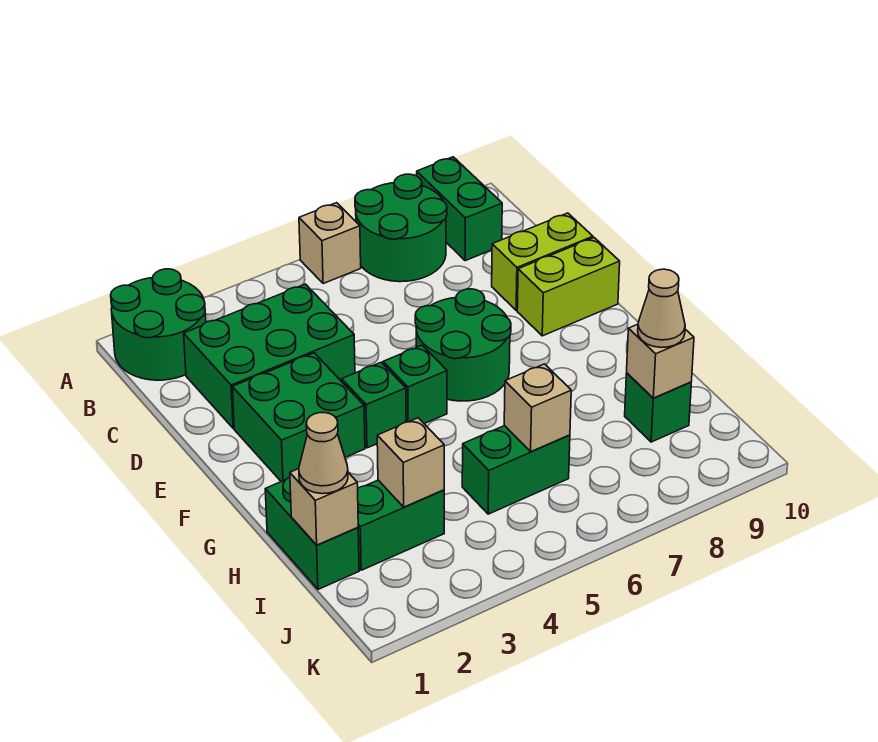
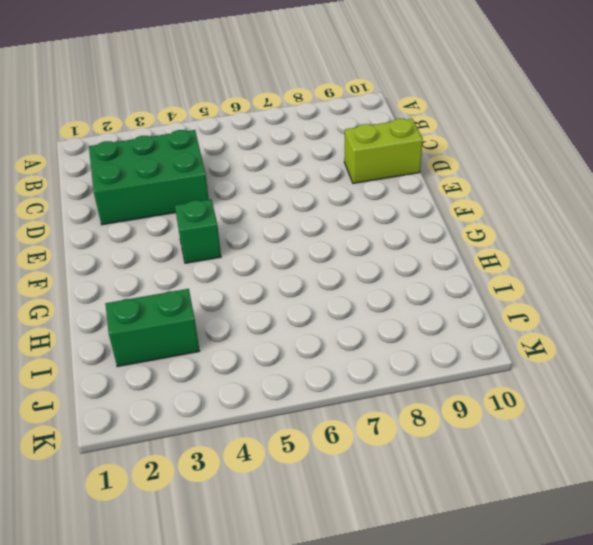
none -> green 2x2 round brick [111,269,206,380]
none -> tan 1x1 brick [299,203,361,284]
none -> green 2x2 round brick [355,174,447,282]

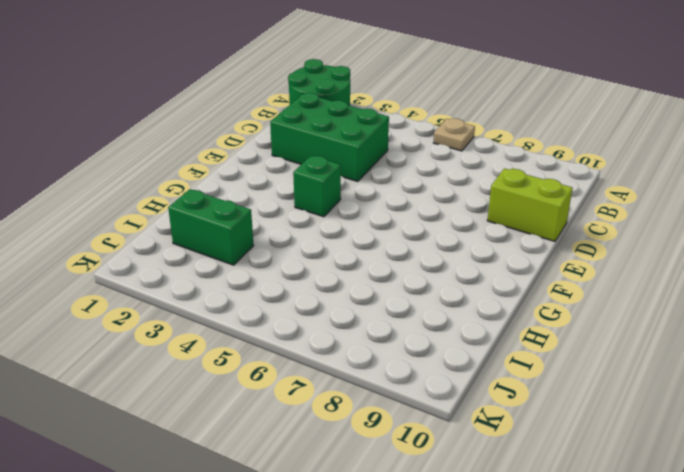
tan 1x1 plate [434,118,475,151] -> tan 1x1 brick [299,203,361,284]
none -> green 2x2 round brick [355,174,447,282]
none -> green 1x2 brick [417,157,502,261]
none -> green 2x2 brick [232,353,365,482]

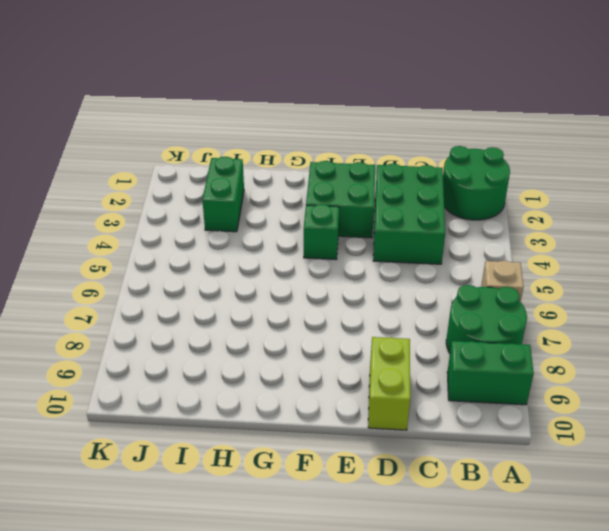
none -> green 2x2 round brick [415,289,511,401]
none -> lime 1x2 brick [517,238,620,336]
none -> green 1x1 brick [383,345,447,424]

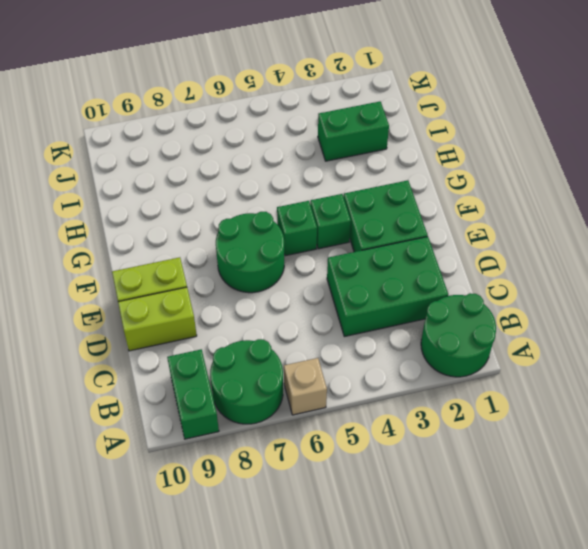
none -> green 1x2 brick [265,477,359,589]
none -> green 1x2 brick [462,426,570,514]
none -> green 1x1 brick [625,373,691,442]

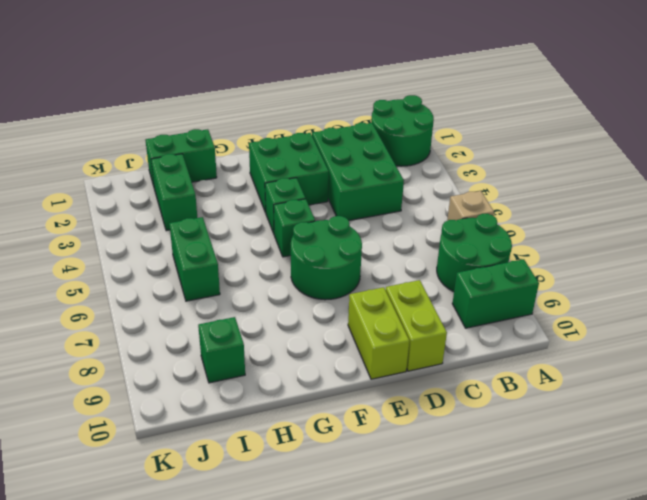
none -> tan 1x1 brick [290,469,358,545]
none -> tan 1x1 brick [377,418,444,507]
none -> tan 1x1 brick [504,364,571,452]

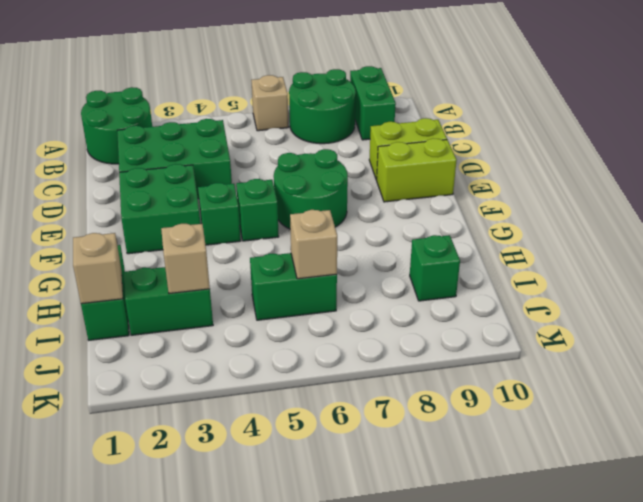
none -> tan 1x1 brick [627,324,694,398]
none -> tan 1x1 cone [299,413,348,494]
none -> tan 1x1 cone [638,269,685,348]

